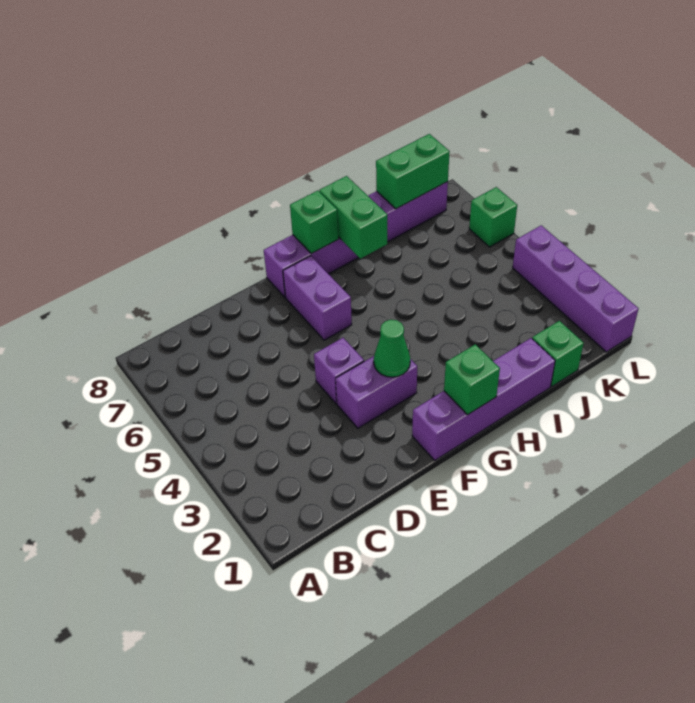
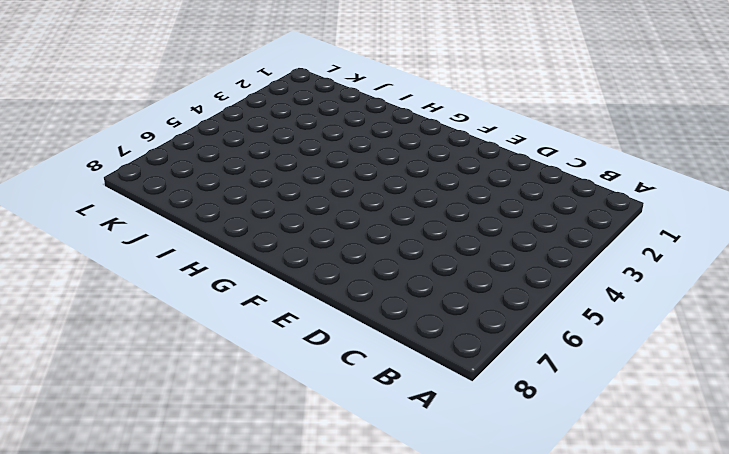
none -> purple 1x2 brick [336,356,417,428]
none -> purple 1x1 brick [314,338,364,404]
none -> purple 1x4 brick [412,338,555,460]

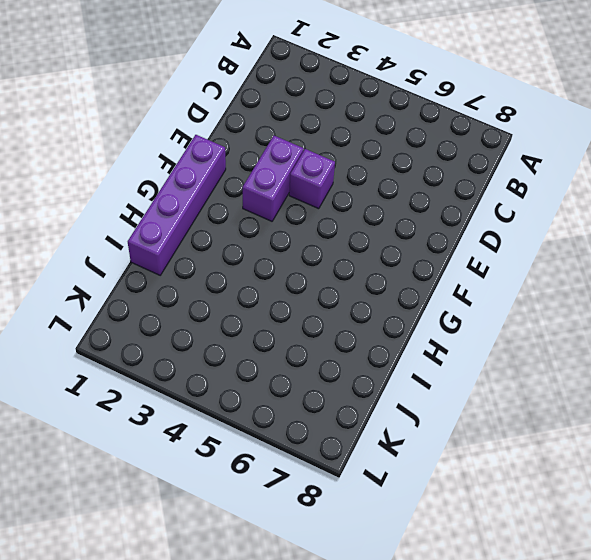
none -> purple 1x2 brick [283,256,352,340]
none -> purple 1x6 brick [264,182,448,297]
none -> green 1x1 brick [532,321,584,386]

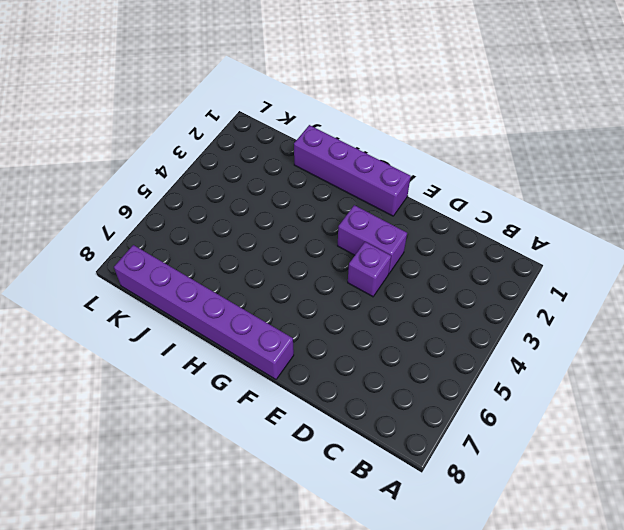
none -> purple 1x2 brick [283,256,352,340]
none -> green 1x1 brick [532,321,584,386]
none -> purple 1x4 brick [513,225,638,352]

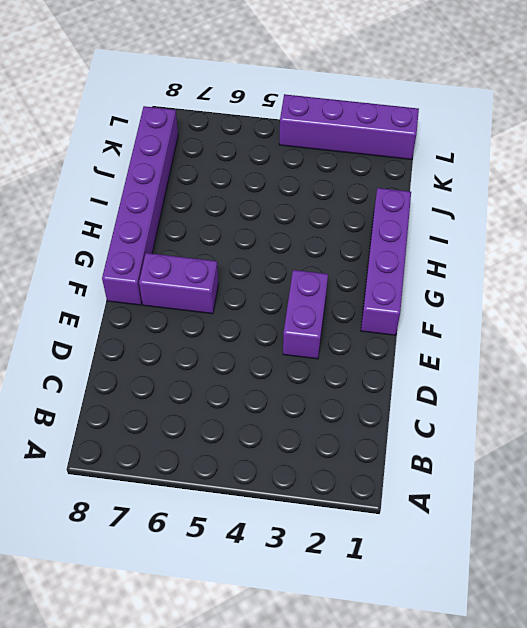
none -> purple 1x1 brick [314,338,364,404]
none -> green 1x1 brick [532,321,584,386]
none -> green 1x1 brick [469,187,517,247]

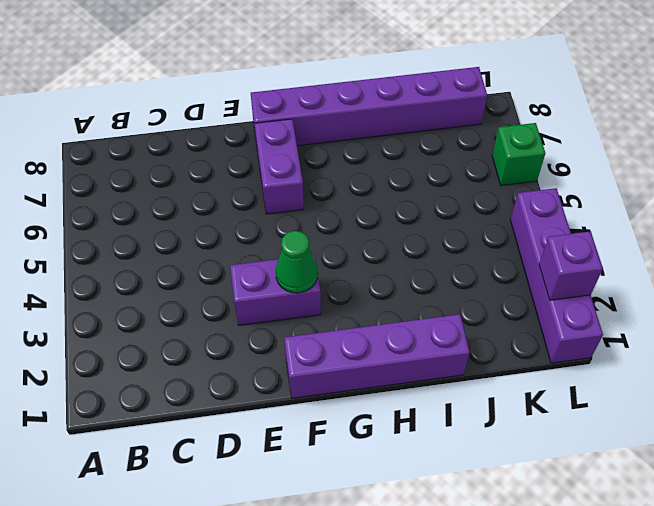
purple 1x1 brick [539,231,603,300] -> purple 1x1 brick moved to [314,338,364,404]
none -> green 1x1 brick [532,321,584,386]
none -> green 1x1 brick [444,344,500,415]
none -> green 1x1 brick [290,191,339,254]

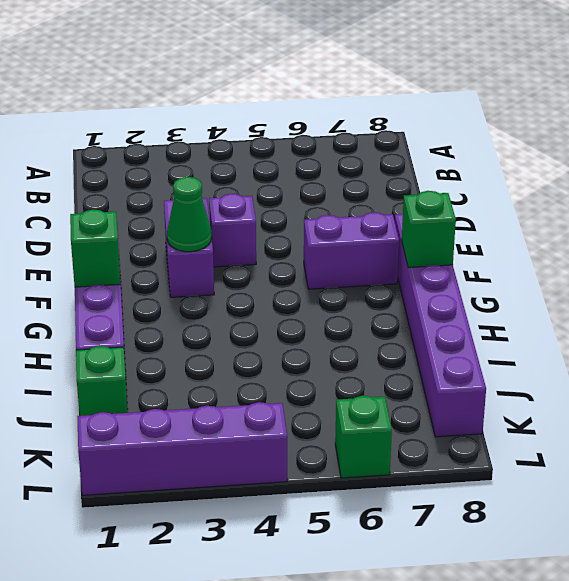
none -> green 1x2 brick [319,176,387,259]
none -> green 1x2 brick [376,134,450,209]

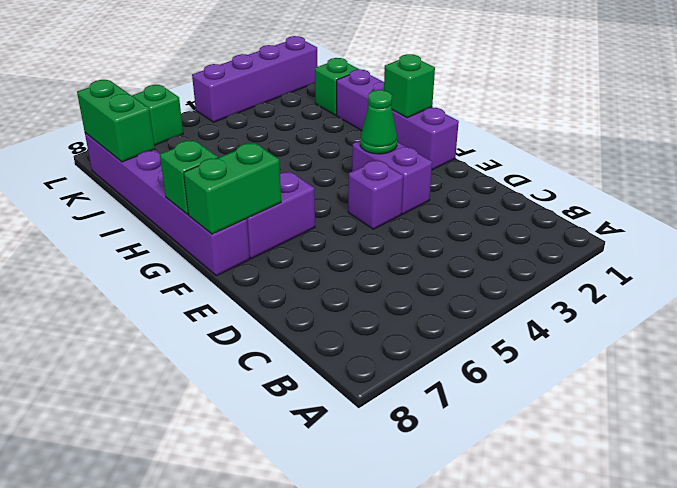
green 1x2 brick [184,143,281,234] -> green 1x2 brick moved to [319,176,387,259]

